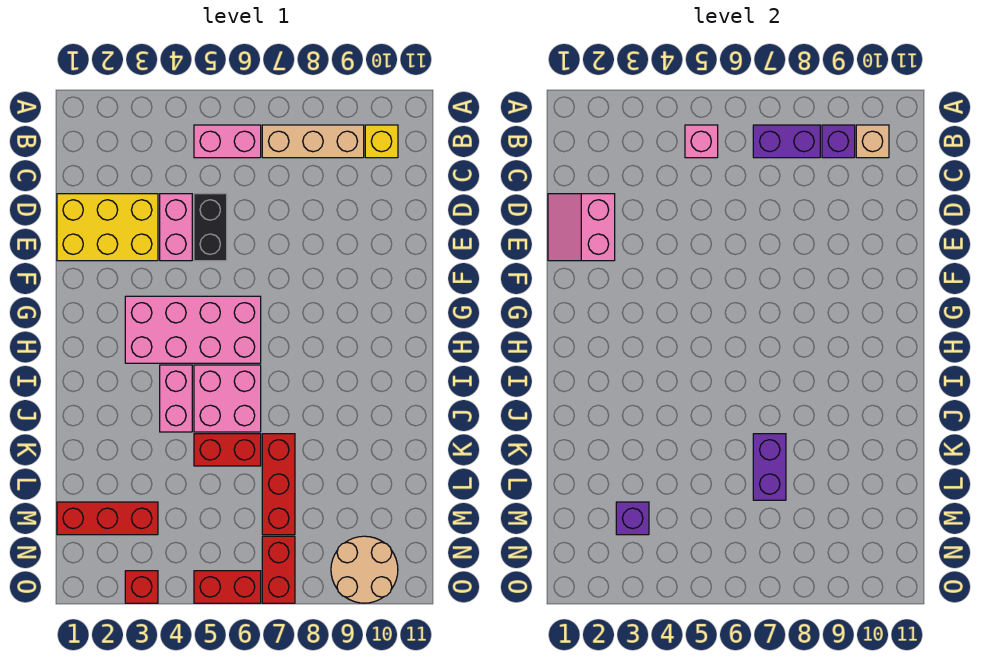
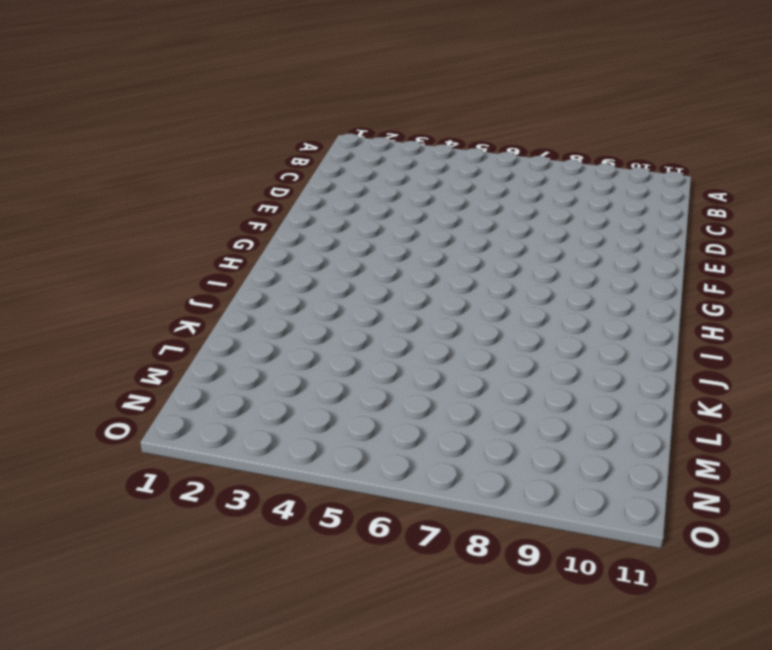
none -> pink 1x2 brick [194,125,261,158]
none -> tan 1x3 brick [262,125,364,158]
none -> yellow 1x1 brick [365,125,398,158]

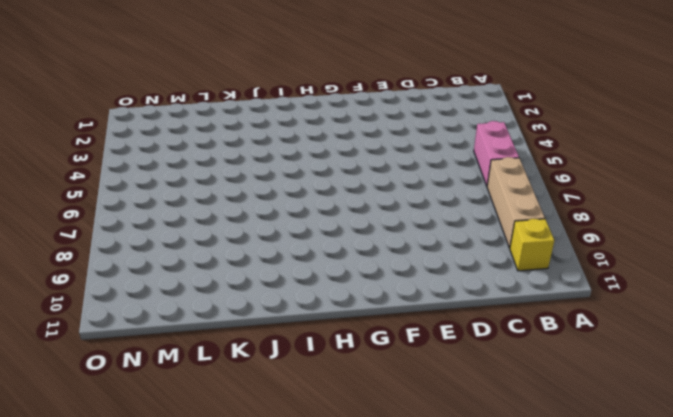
none -> yellow 2x3 brick [57,194,158,261]
none -> pink 1x2 brick [160,194,192,261]
none -> black 1x2 brick [194,194,227,261]

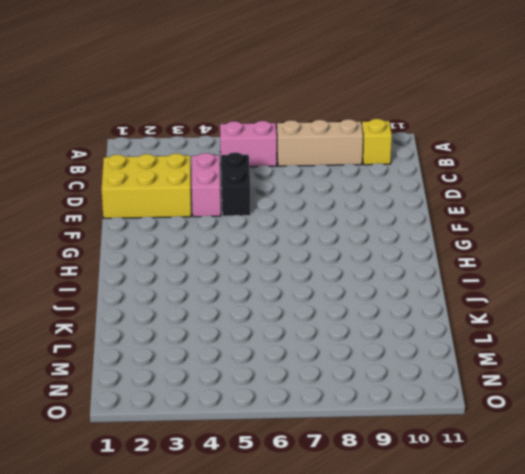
none -> pink 2x4 brick [125,296,261,363]
none -> pink 1x2 brick [160,365,192,432]
none -> pink 2x2 brick [194,365,261,432]

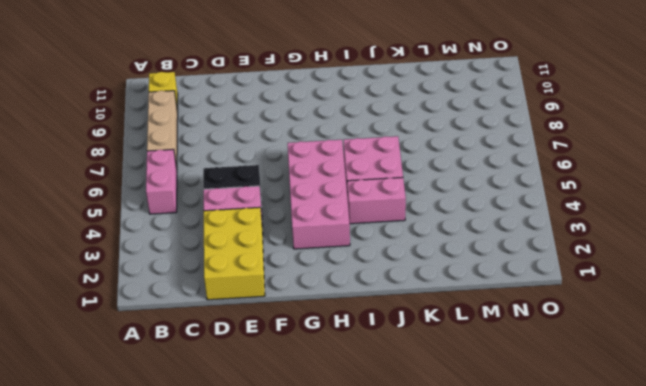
none -> red 1x2 brick [194,434,261,466]
none -> red 1x3 brick [262,434,295,535]
none -> red 1x3 brick [57,502,158,535]

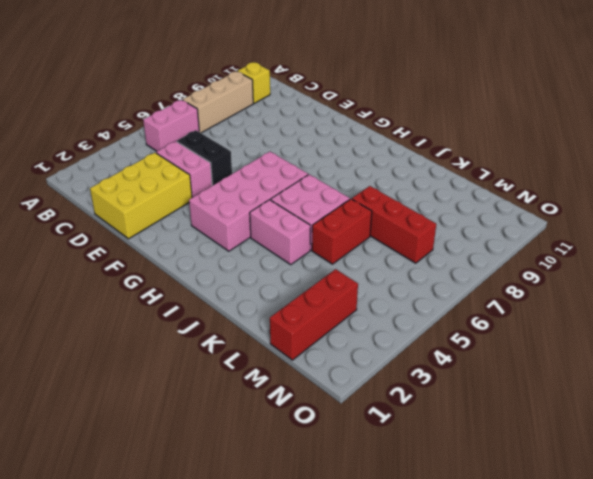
none -> red 1x2 brick [262,536,295,603]
none -> tan 2x2 round brick [331,536,398,603]
none -> red 1x1 brick [125,571,158,603]

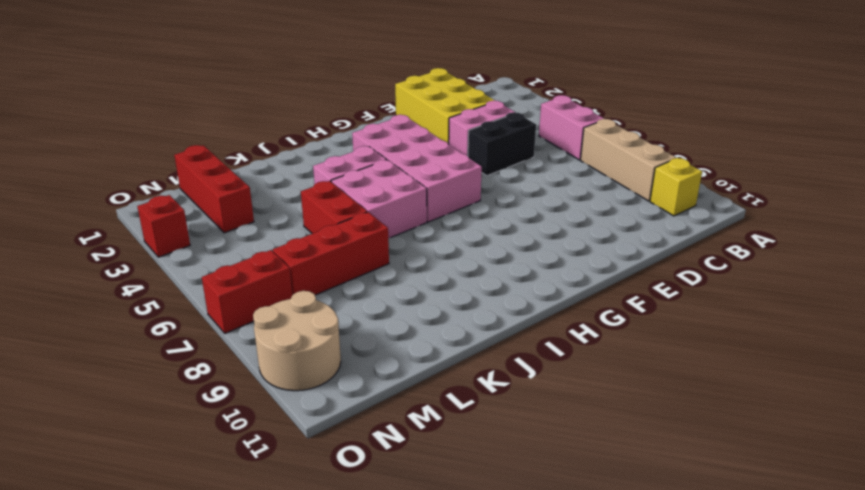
none -> red 1x2 brick [194,571,261,603]
none -> pink 1x1 brick [685,125,718,158]
none -> purple 1x2 brick [753,125,820,158]

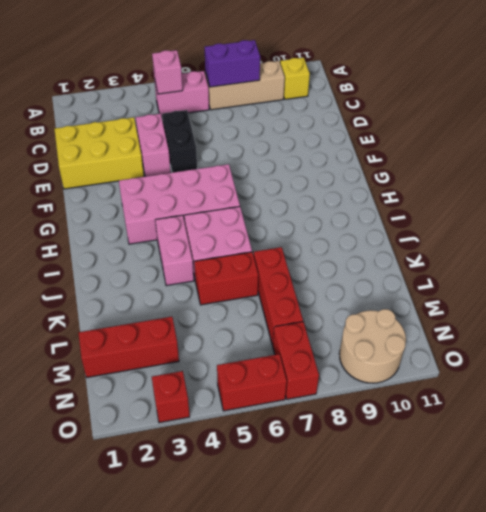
none -> purple 1x1 brick [822,125,855,158]
none -> tan 1x1 brick [856,125,889,158]
none -> pink 2x2 slope [548,194,615,261]

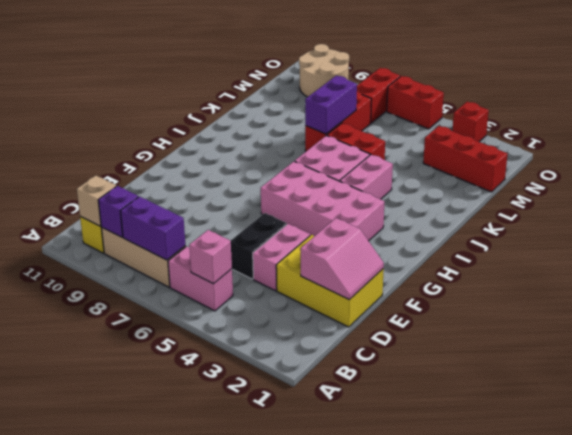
none -> purple 1x1 brick [616,502,649,535]

